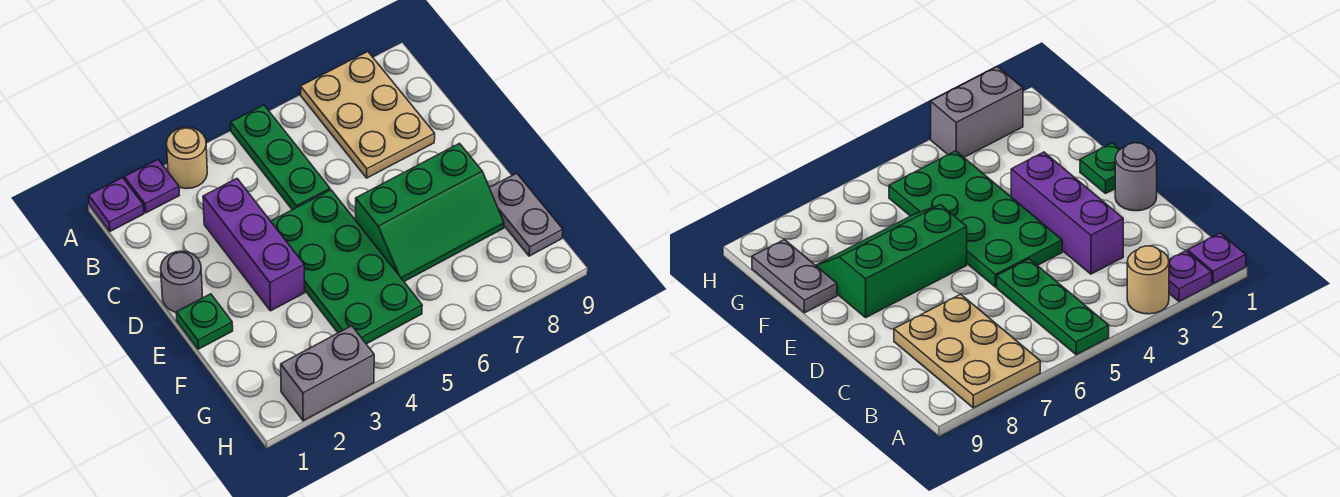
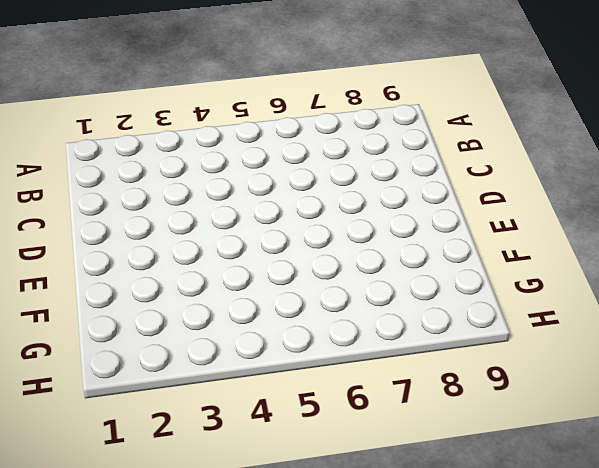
none -> purple 1x1 plate [88,178,144,231]
none -> purple 1x1 plate [124,159,179,213]
none -> tan 1x1 round brick [166,127,207,189]

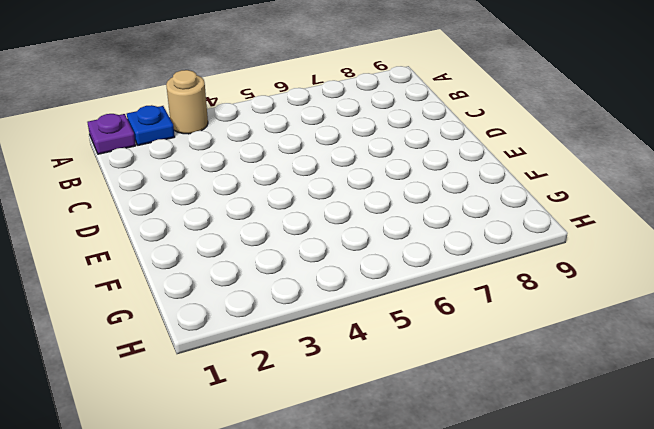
blue 1x1 plate [127,105,175,145] -> purple 1x1 plate [124,159,179,213]
none -> green 1x3 plate [231,105,330,210]
none -> tan 2x3 plate [300,52,435,178]
none -> purple 1x3 brick [203,179,305,311]

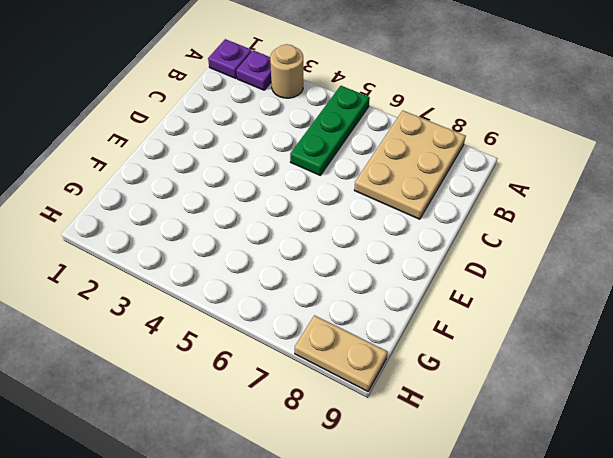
tan 1x2 plate [295,315,388,391] -> none
none -> purple 1x3 brick [203,179,305,311]
none -> grey 1x1 round brick [161,251,203,312]
none -> green 2x4 plate [271,190,422,344]

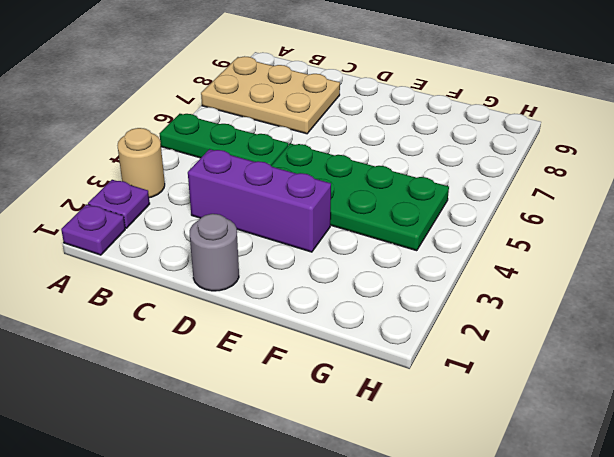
none -> green 1x1 plate [176,294,233,349]
none -> green 2x3 slope [355,143,504,281]
none -> grey 1x2 plate [490,173,563,256]

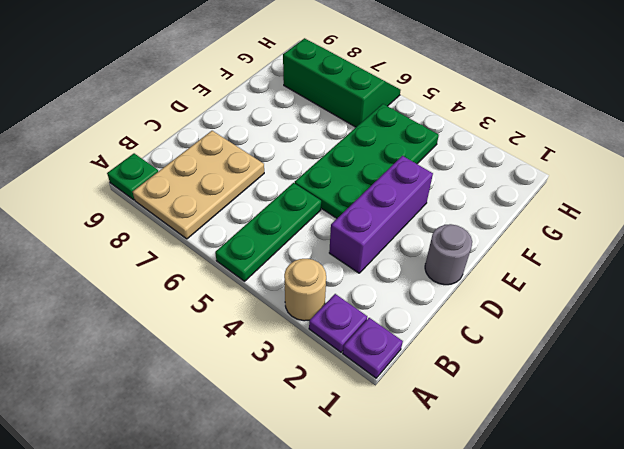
green 1x1 plate [107,153,158,200] -> green 1x1 plate moved to [176,294,233,349]
green 2x3 slope [283,38,401,127] -> green 2x3 slope moved to [355,143,504,281]
none -> grey 1x2 plate [490,173,563,256]
none -> grey 1x2 brick [281,326,374,421]

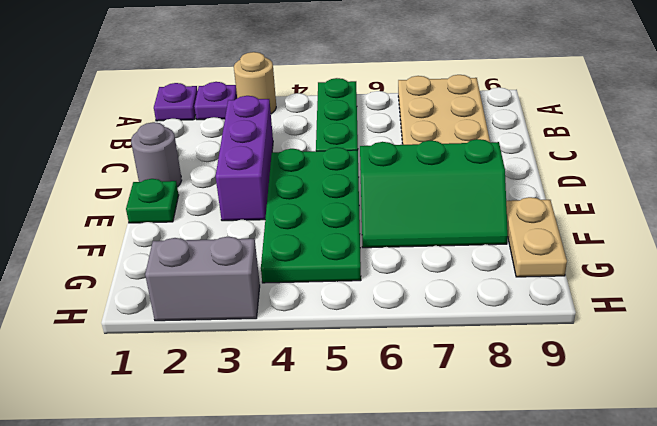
tan 1x2 plate [506,197,567,277] -> grey 1x2 plate [490,173,563,256]

